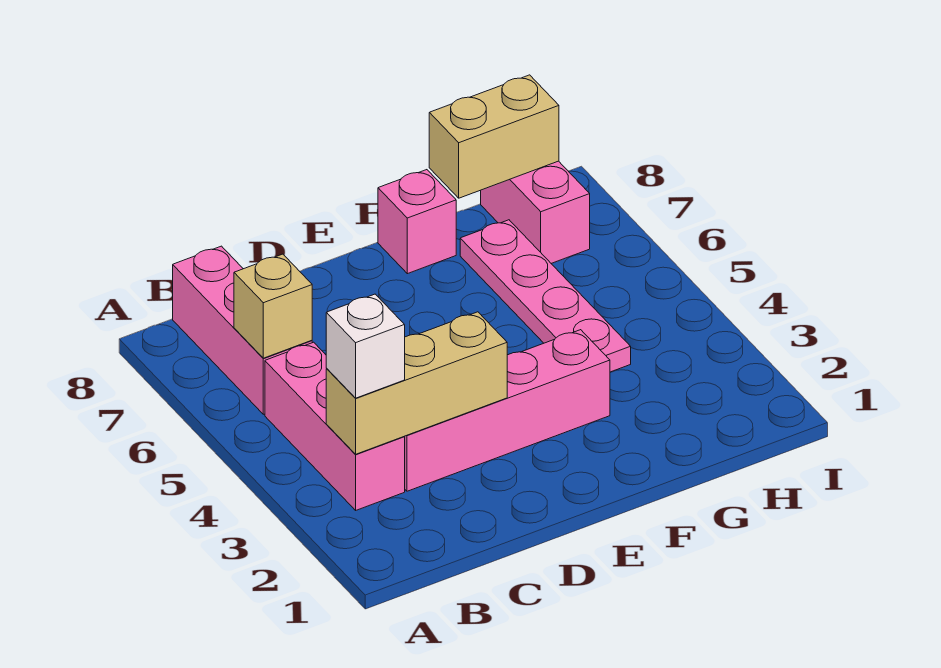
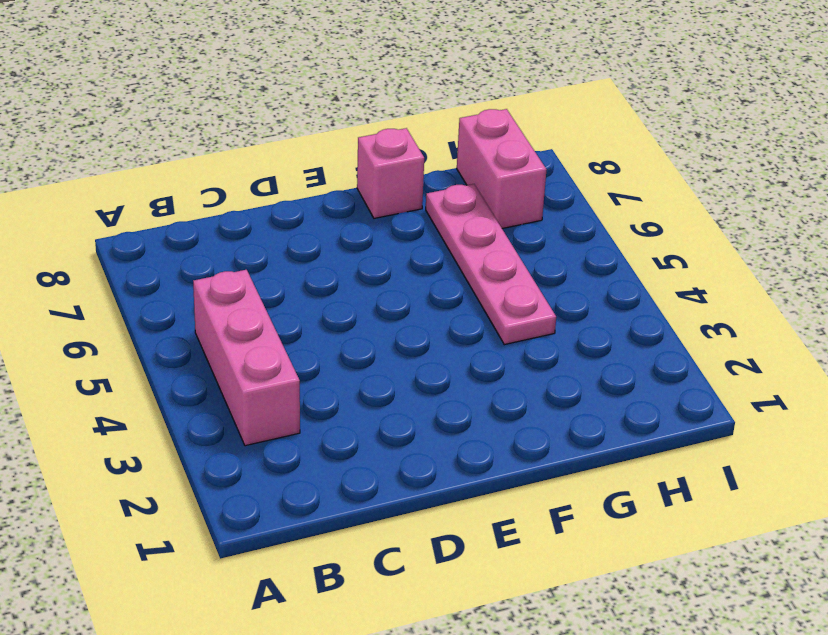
none -> pink 1x3 brick [173,246,312,414]
none -> pink 1x4 brick [404,330,610,491]

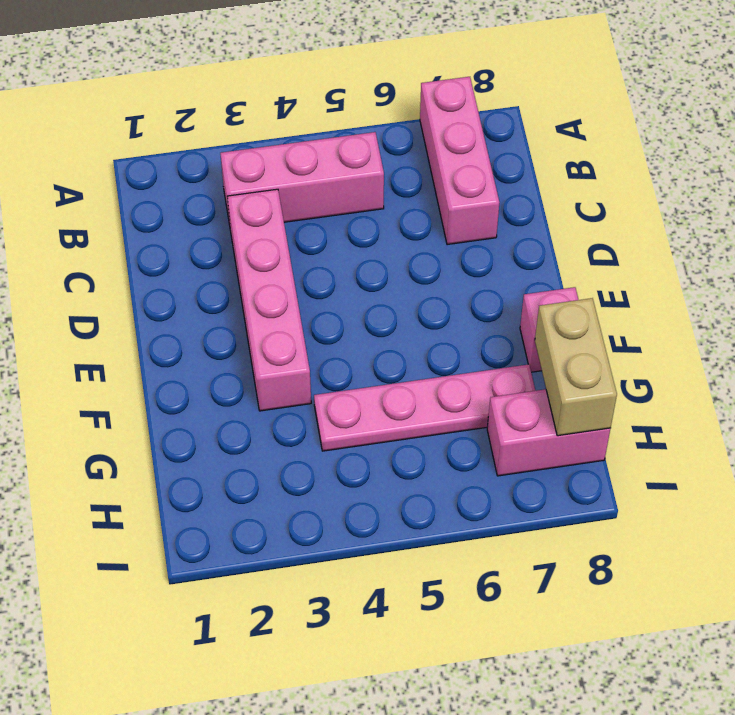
pink 1x3 brick [420,77,499,245] -> pink 1x3 brick turned to [173,246,312,414]
none -> tan 1x3 brick [326,312,507,454]
none -> tan 1x1 brick [234,254,312,358]

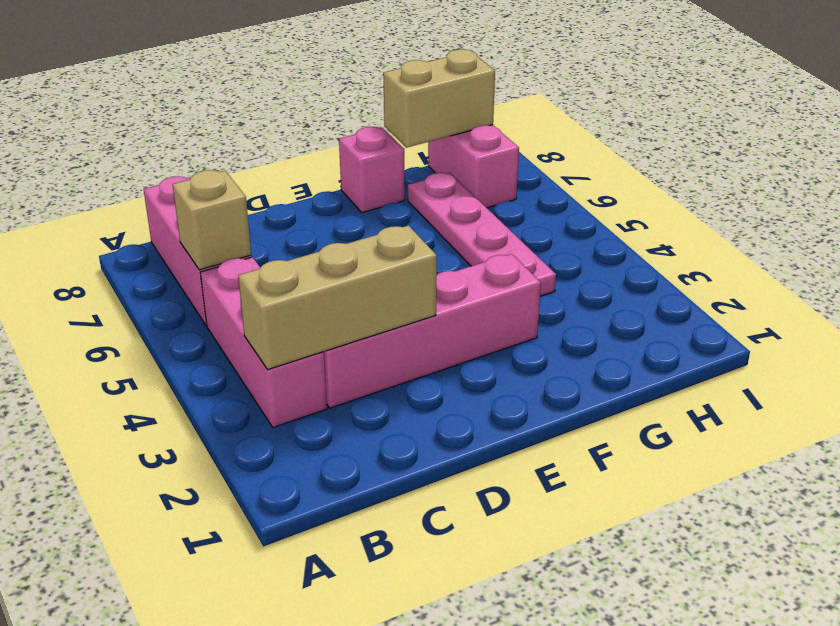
none -> white 1x1 brick [326,294,405,398]

